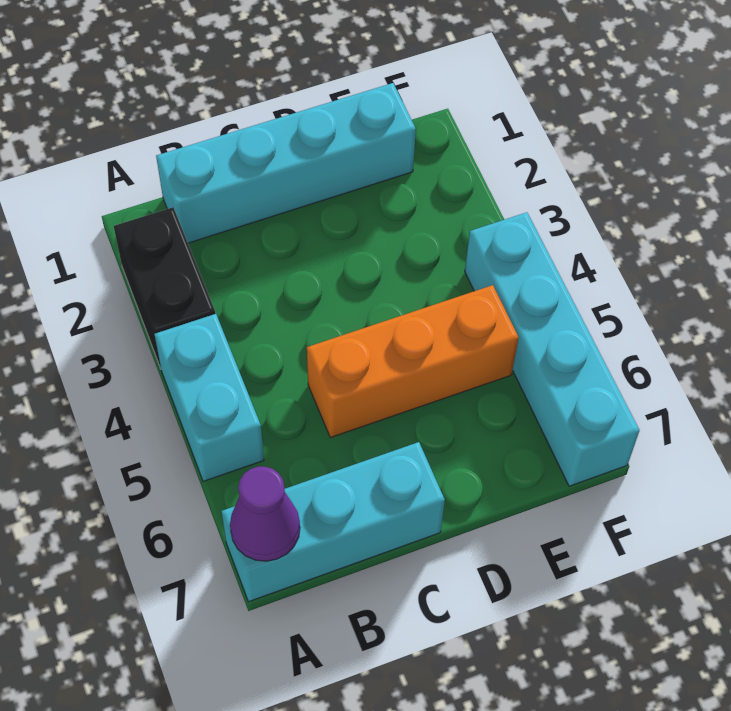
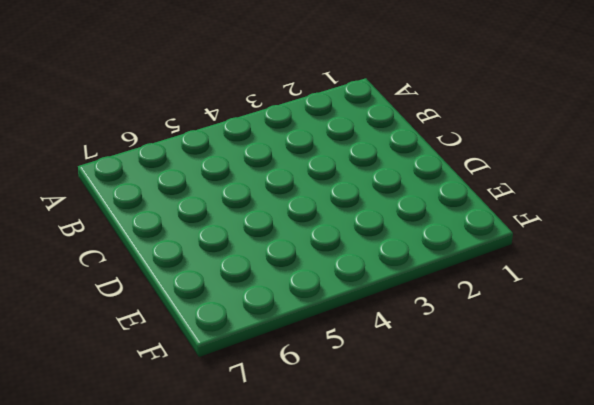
none -> black 1x2 brick [114,207,215,368]
none -> cyan 1x2 brick [154,314,264,481]

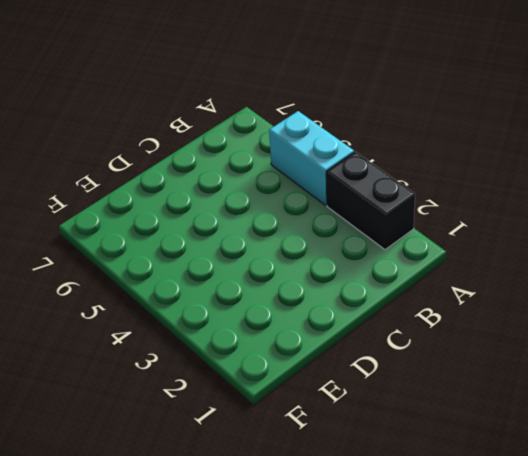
none -> cyan 1x3 brick [222,442,445,602]
none -> cyan 1x4 brick [156,83,416,243]

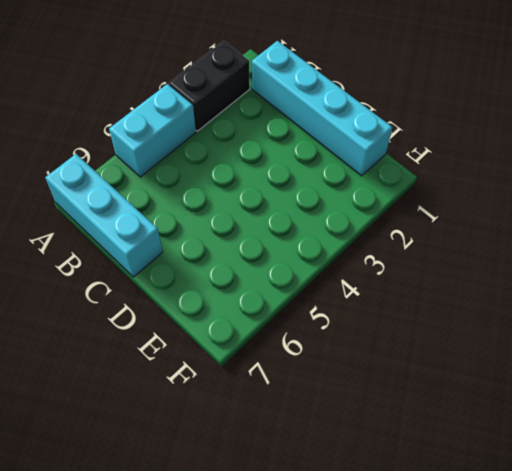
none -> orange 1x3 brick [307,285,519,438]
none -> cyan 1x4 brick [465,212,640,486]

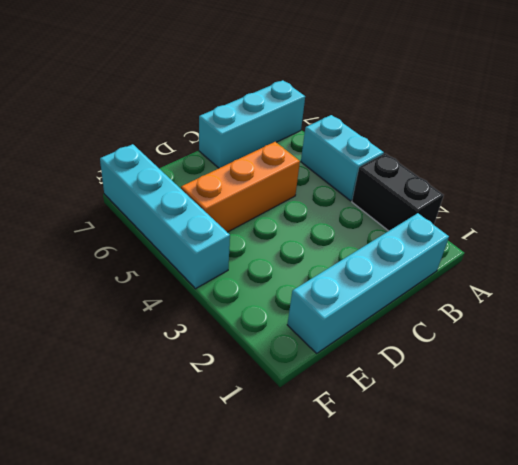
none -> purple 1x1 cone [230,467,300,561]

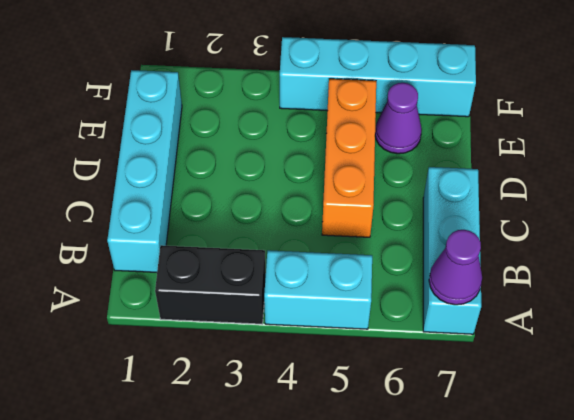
purple 1x1 cone [375,83,422,154] -> none

